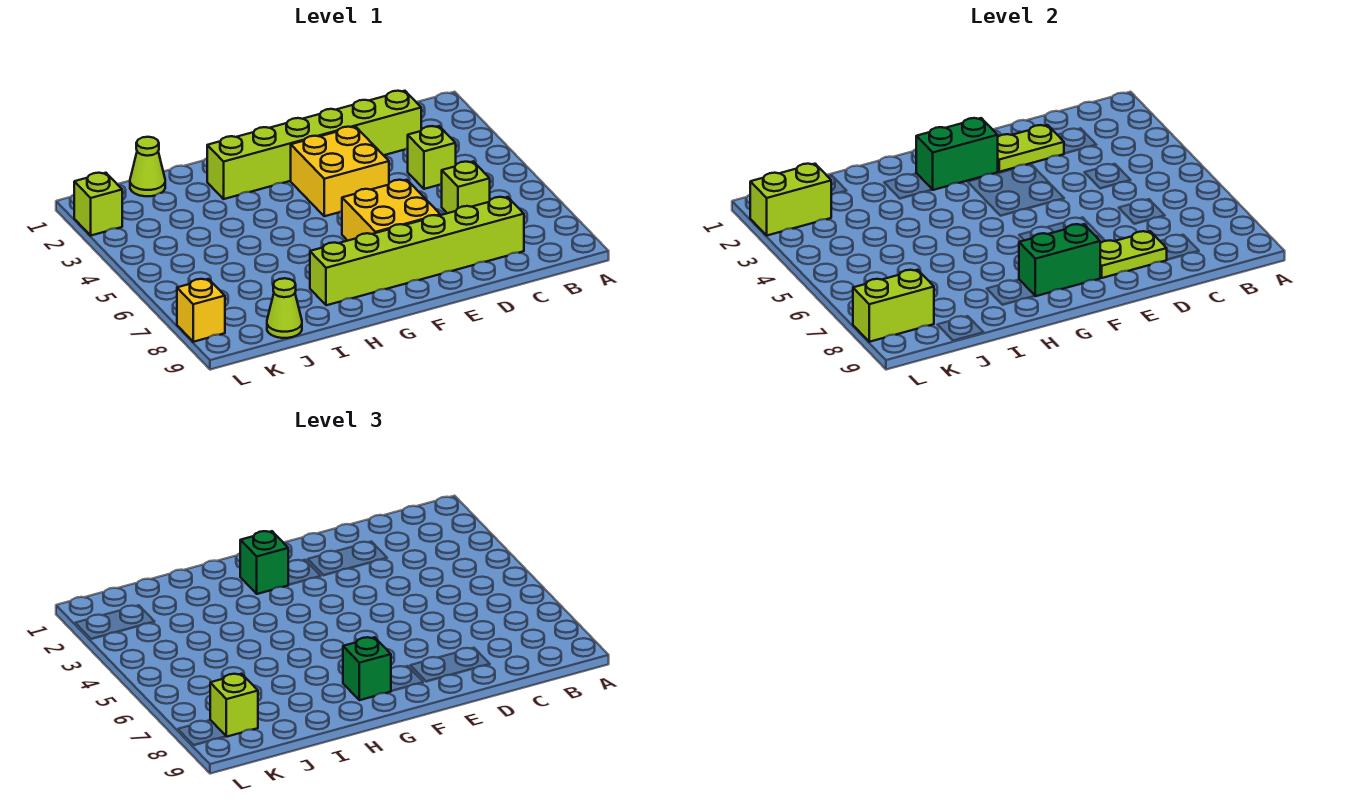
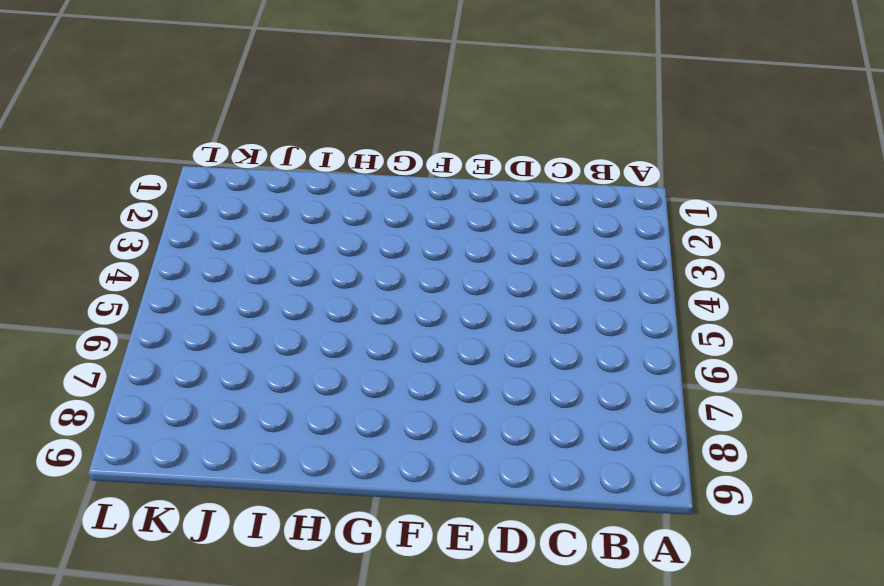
none -> lime 1x6 brick [207,91,421,199]
none -> lime 1x1 brick [408,126,456,189]
none -> lime 1x1 brick [442,162,490,213]

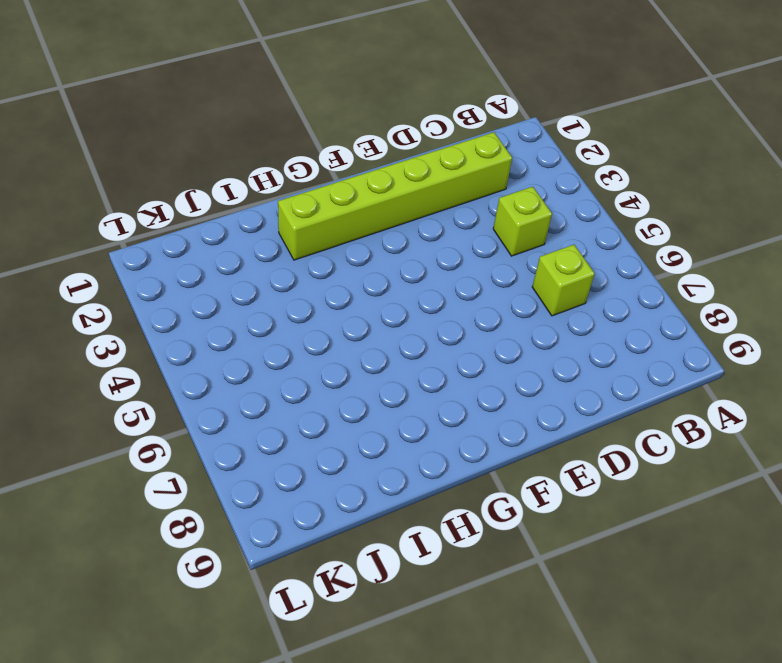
none -> lime 1x6 brick [310,197,524,305]
none -> yellow 2x2 brick [291,127,389,216]
none -> yellow 2x2 brick [342,180,440,241]

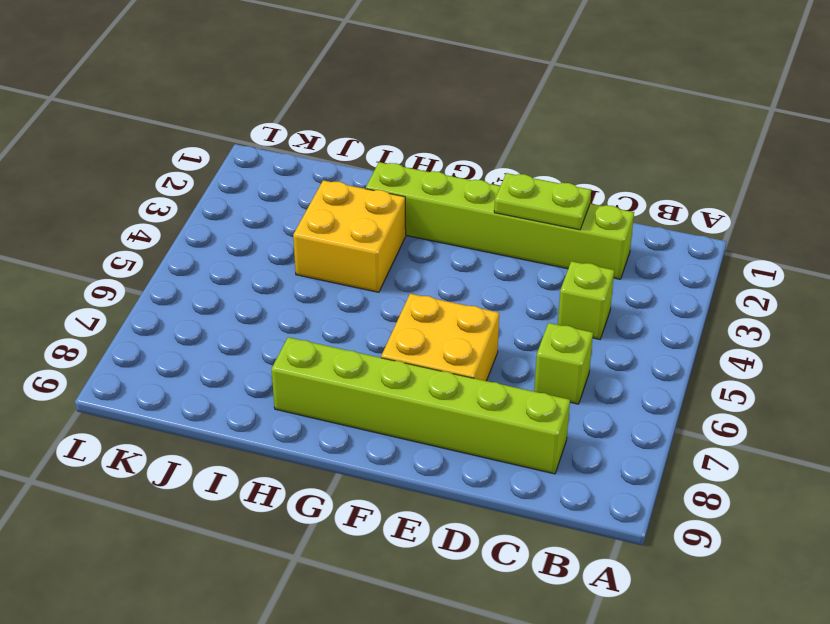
yellow 2x2 brick [293,180,406,292] -> yellow 2x2 brick moved to [291,127,389,216]
none -> lime 1x1 cone [130,137,165,196]
none -> lime 1x1 cone [267,278,302,338]
none -> lime 1x1 brick [74,173,122,235]

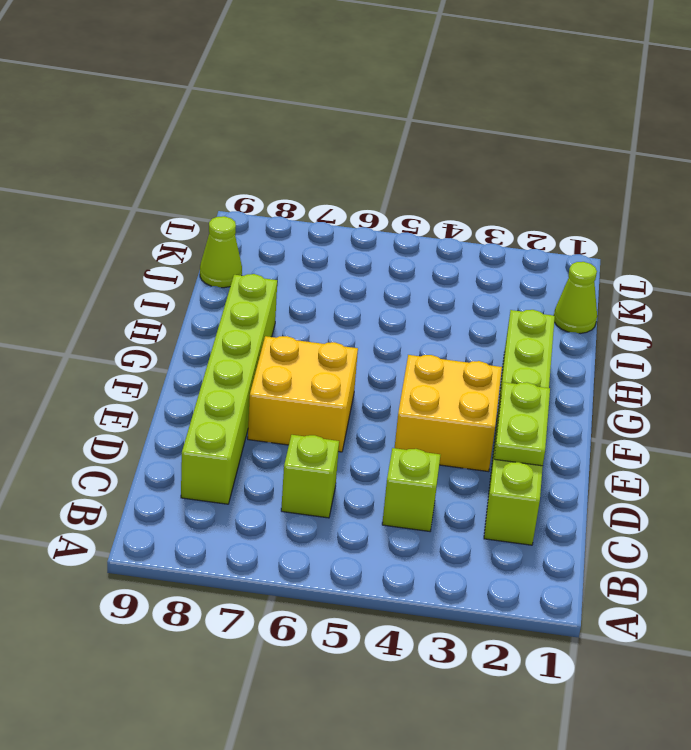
none -> lime 1x1 brick [74,173,122,235]
none -> yellow 1x1 brick [177,279,225,342]
none -> lime 1x2 plate [1100,231,1167,278]

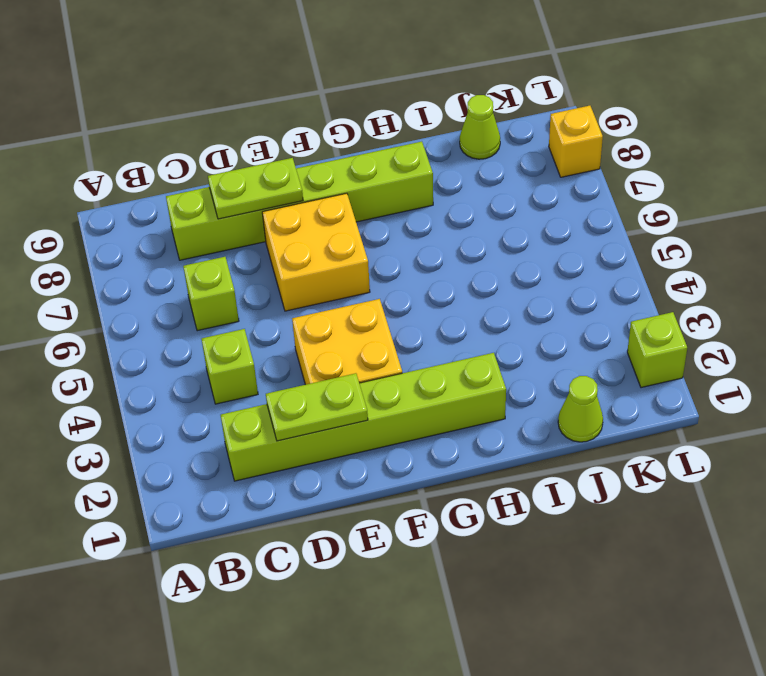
none -> green 1x2 brick [916,118,998,190]
none -> green 1x2 brick [1019,224,1100,296]
none -> lime 1x2 brick [750,164,831,235]

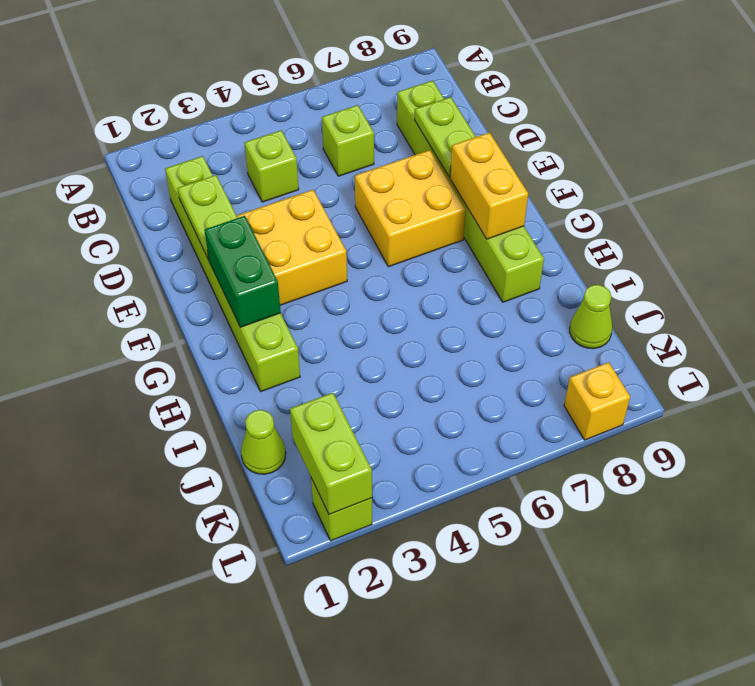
yellow 1x2 brick [450,133,528,239] -> green 1x2 brick [1019,224,1100,296]
none -> lime 1x2 brick [853,270,934,342]
none -> green 1x1 brick [240,531,288,594]
none -> green 1x1 brick [343,637,391,700]

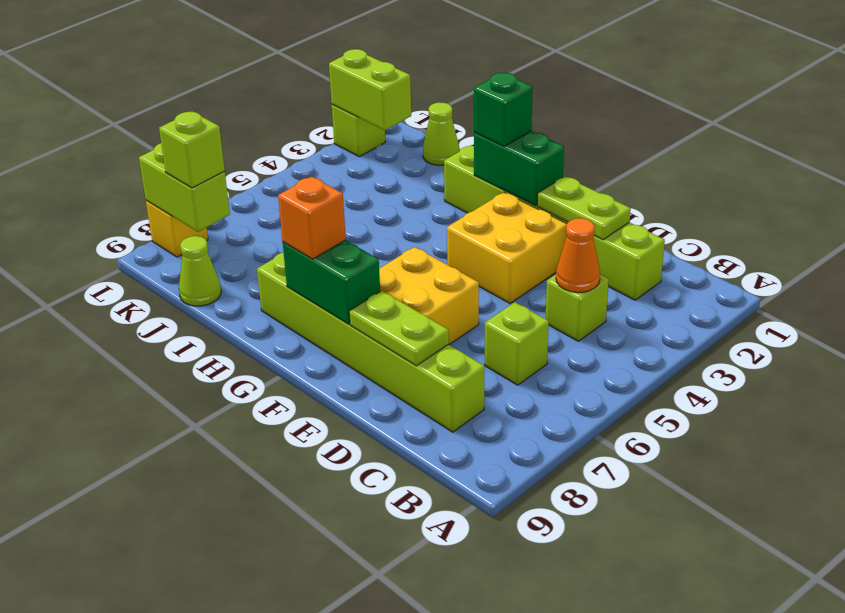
orange 1x1 cone [556,218,600,292] -> none
orange 1x1 brick [278,177,346,259] -> green 1x1 brick [343,637,391,700]

